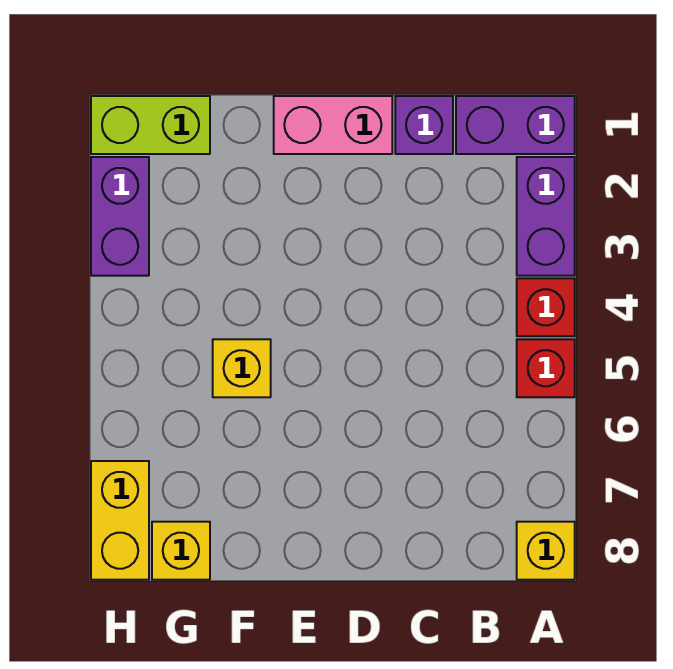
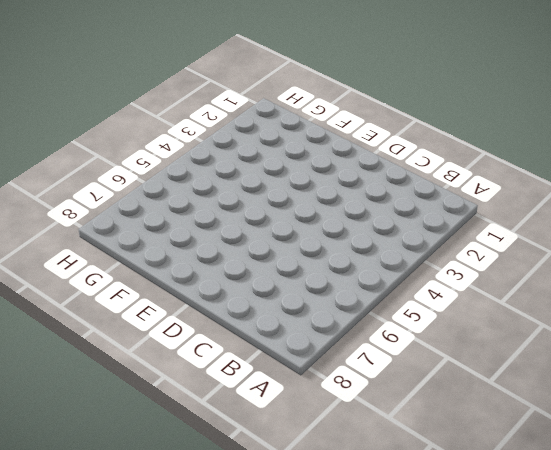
none -> purple 1x2 brick [456,96,575,154]
none -> purple 1x2 brick [517,157,575,276]
none -> red 1x1 brick [517,278,575,336]

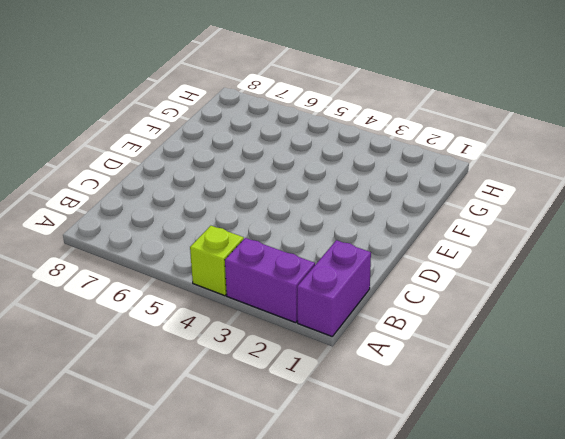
lime 1x1 brick [190,226,244,296] -> red 1x1 brick [517,278,575,336]
none -> red 1x1 brick [517,339,575,397]
none -> yellow 1x1 brick [517,522,575,580]
none -> purple 1x1 brick [395,96,453,154]

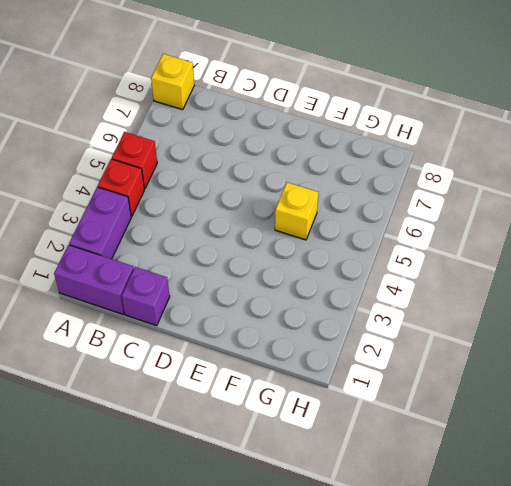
none -> pink 1x2 brick [274,96,392,154]
none -> lime 1x2 brick [91,96,210,154]
none -> yellow 1x1 brick [152,522,210,580]

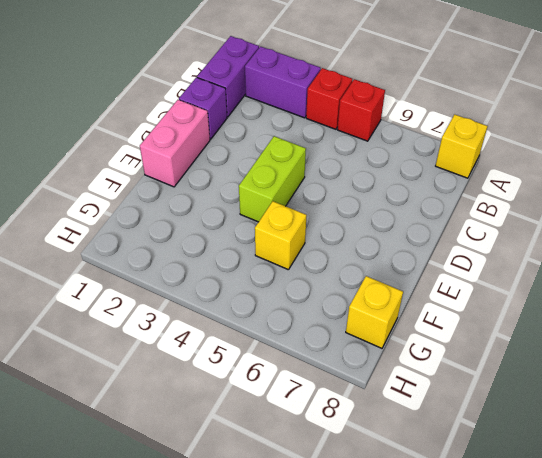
lime 1x2 brick [239,136,306,222] -> lime 1x2 brick moved to [91,96,210,154]
none -> purple 1x2 brick [91,157,149,276]
none -> yellow 1x2 brick [91,461,149,580]

